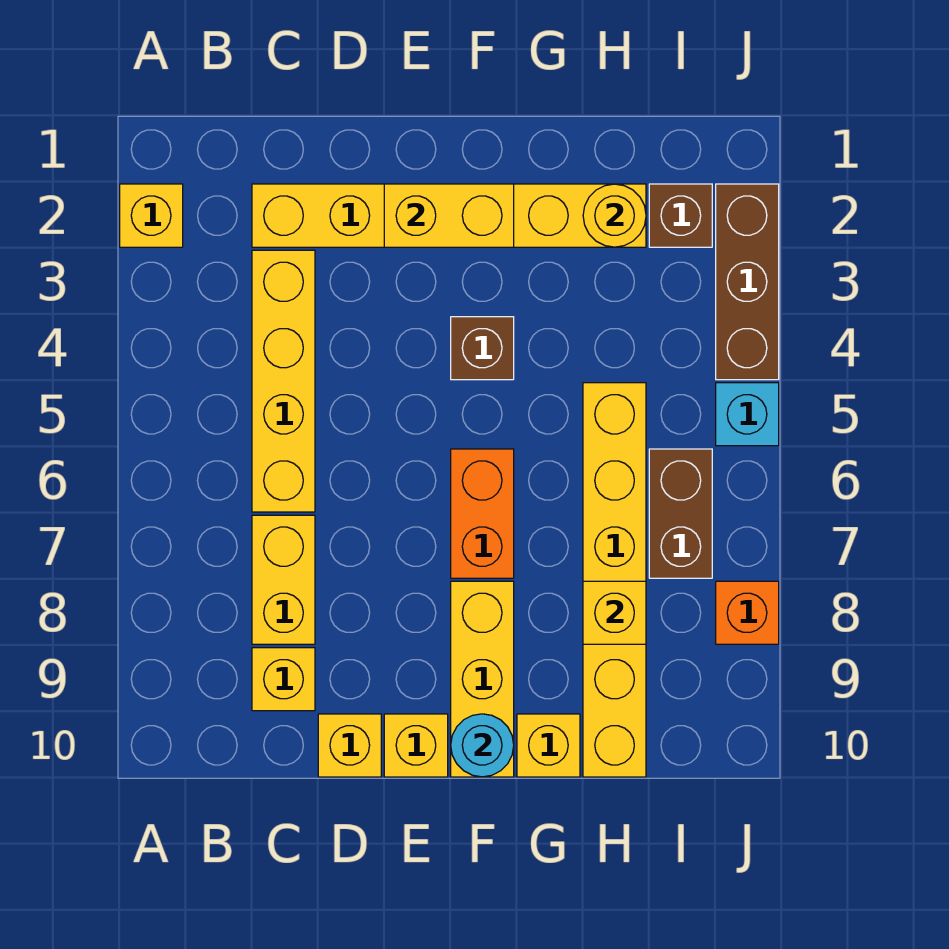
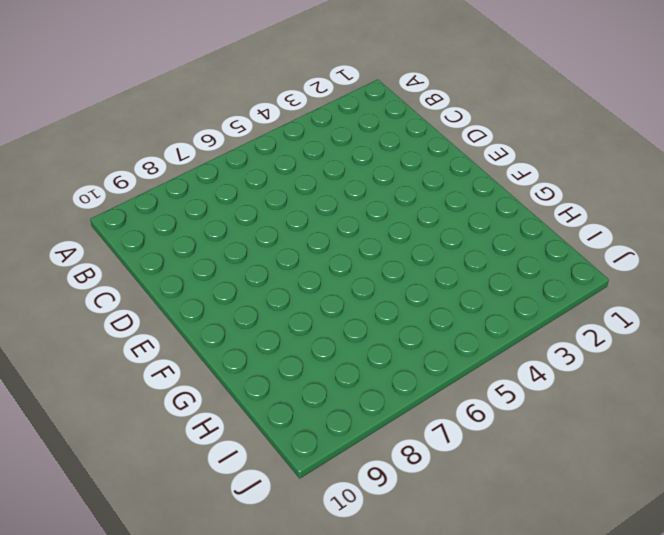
none -> yellow 1x1 brick [120,184,183,247]
none -> yellow 1x6 brick [252,184,646,247]
none -> yellow 1x4 brick [252,250,315,512]

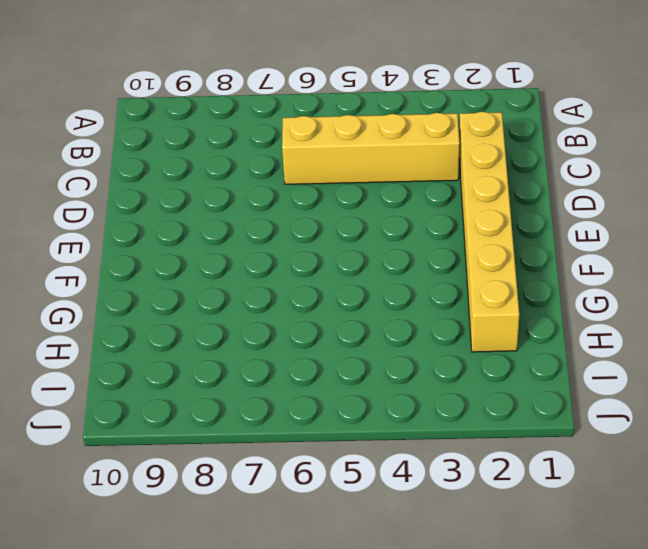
none -> yellow 1x1 brick [120,184,183,247]
none -> yellow 1x2 brick [252,515,315,644]
none -> yellow 1x1 brick [252,648,315,711]

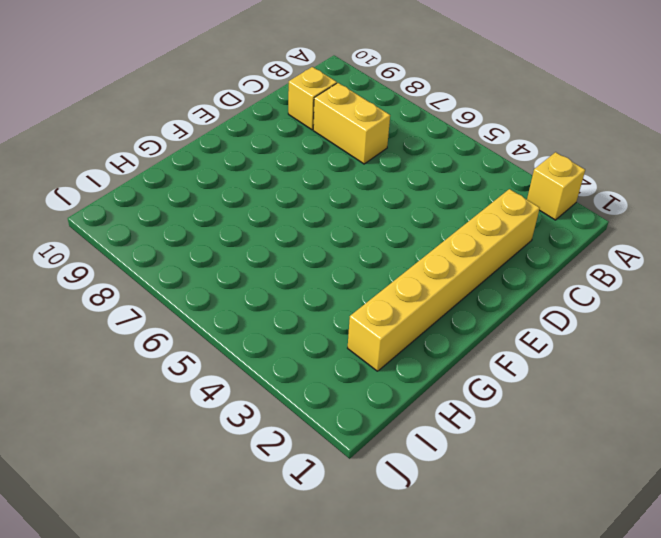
none -> yellow 1x4 brick [252,250,315,512]
none -> yellow 1x1 brick [318,714,381,777]
none -> yellow 1x1 brick [384,714,448,777]

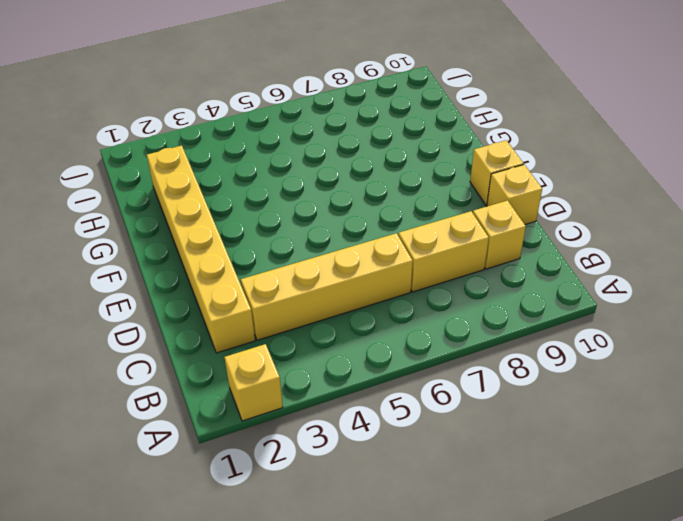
none -> brown 1x1 brick [451,317,514,380]
none -> orange 1x2 brick [451,449,514,578]
none -> yellow 1x3 brick [451,581,514,777]

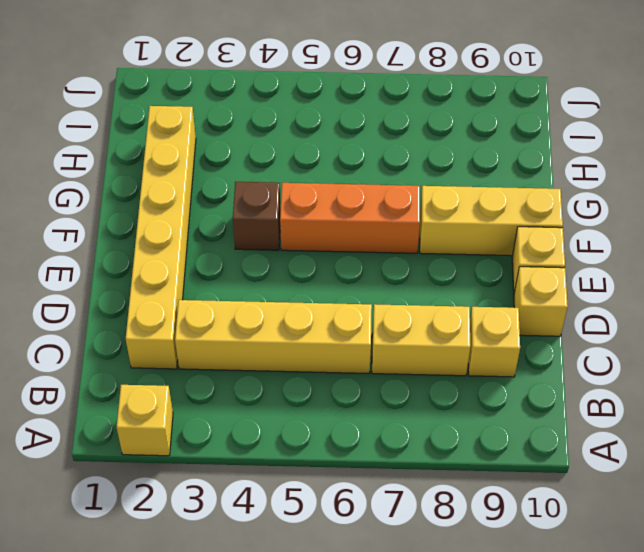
orange 1x3 brick [280,183,420,253] -> orange 1x2 brick [451,449,514,578]
none -> yellow 1x1 brick [517,714,580,777]
none -> yellow 1x6 brick [583,383,646,777]
none -> brown 1x1 brick [649,184,712,247]

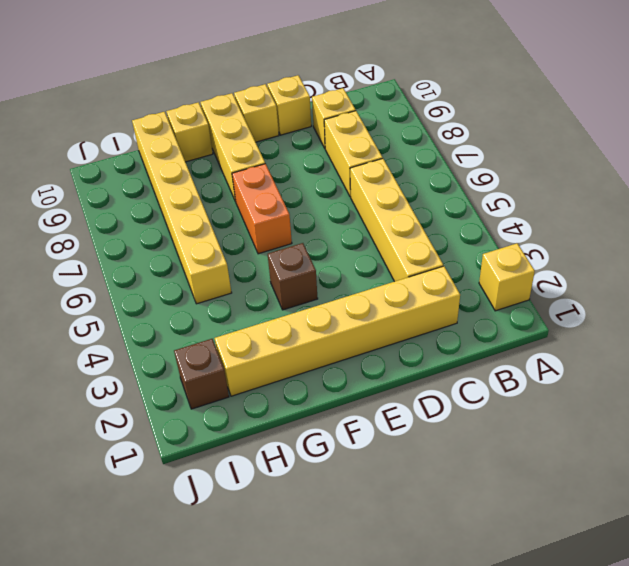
none -> brown 1x2 brick [649,449,712,578]
none -> brown 1x3 brick [716,184,779,380]
none -> cyan 1x1 brick [716,383,779,446]

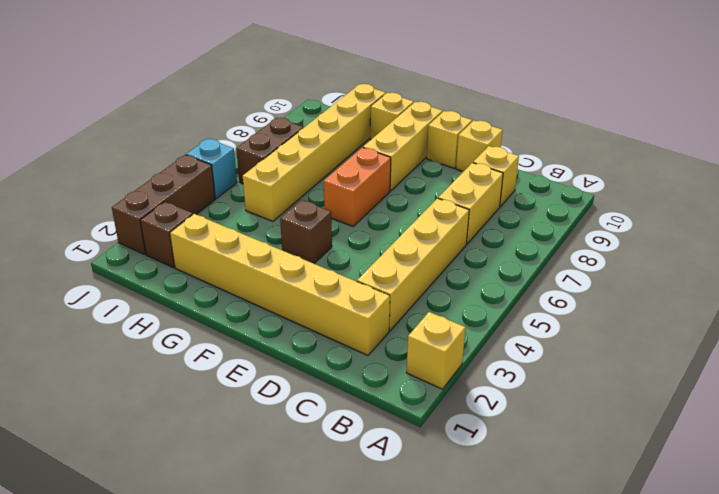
none -> orange 1x1 brick [716,581,779,644]
none -> yellow 1x2 brick [384,184,514,247]
none -> cyan 1x1 round brick [451,714,514,777]

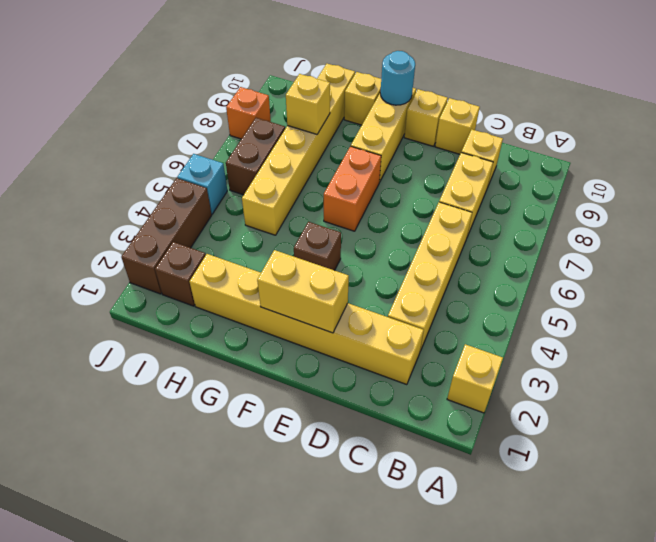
none -> yellow 1x1 round brick [583,184,646,247]

